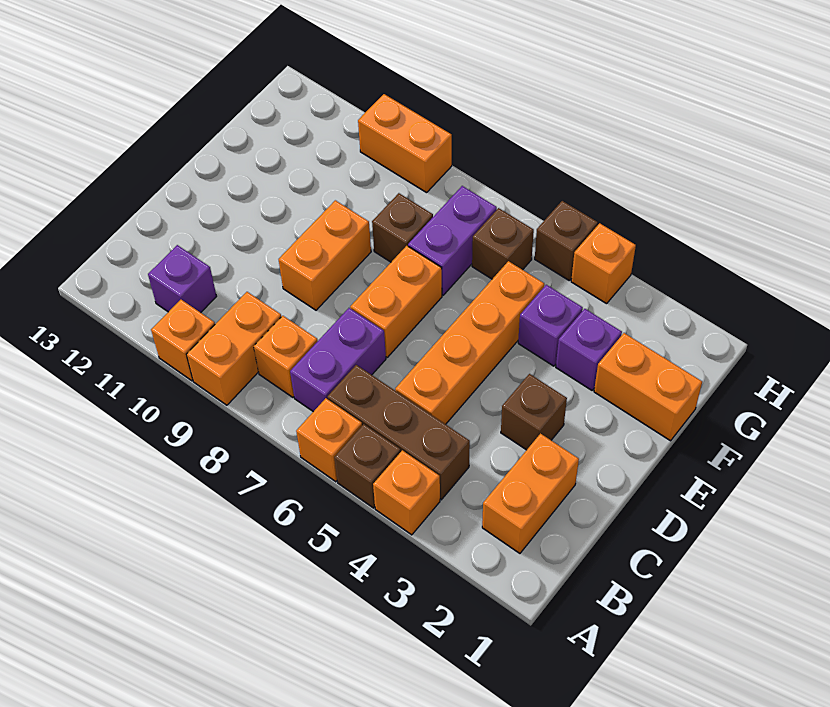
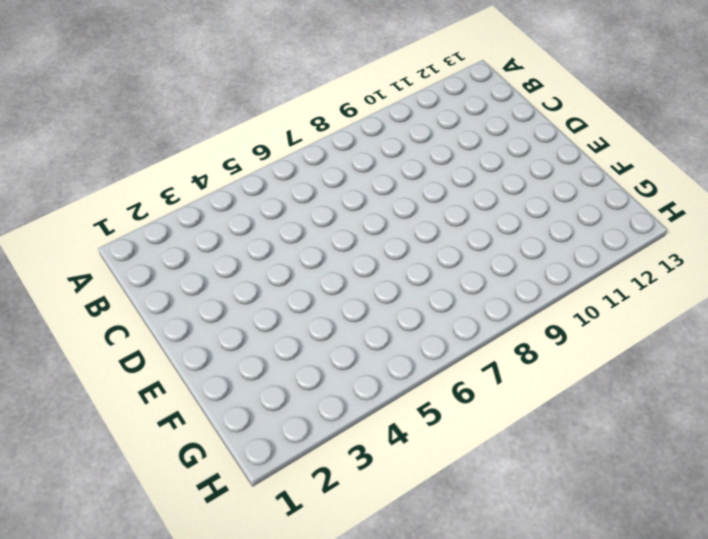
none -> orange 1x1 brick [373,450,440,535]
none -> brown 1x1 brick [334,424,401,508]
none -> orange 1x1 brick [296,398,362,482]

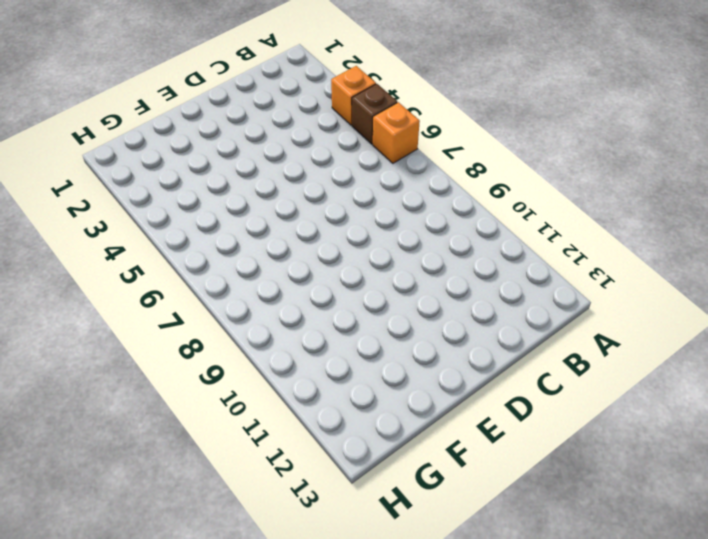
none -> orange 1x2 brick [187,292,281,405]
none -> orange 1x1 brick [151,300,215,381]
none -> orange 1x2 brick [482,434,579,553]

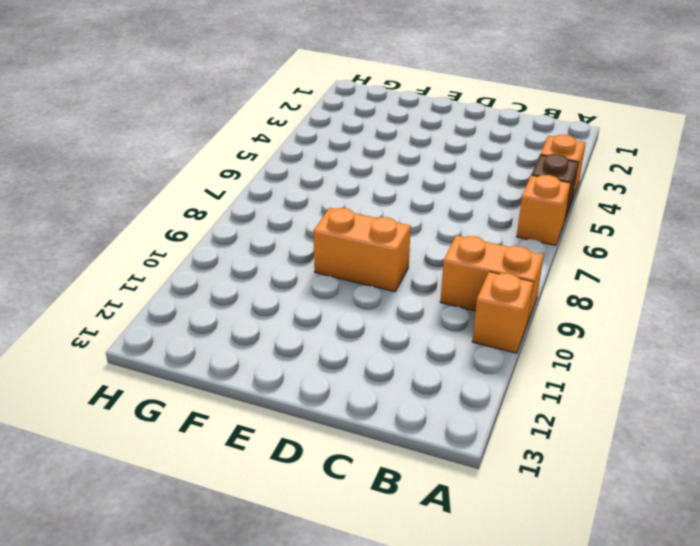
none -> orange 1x2 brick [482,434,579,553]
none -> brown 1x3 brick [327,365,470,500]
none -> purple 1x2 brick [290,308,386,412]

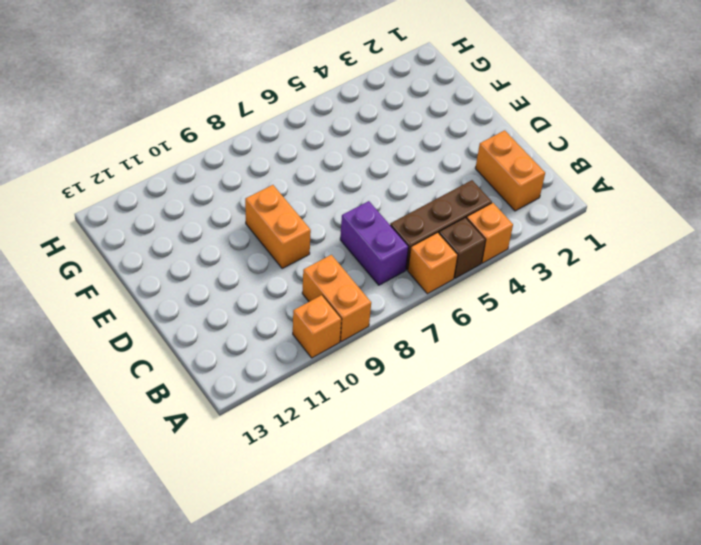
none -> orange 1x1 brick [254,316,318,397]
none -> purple 1x1 brick [148,245,217,313]
none -> orange 1x4 brick [395,261,544,424]

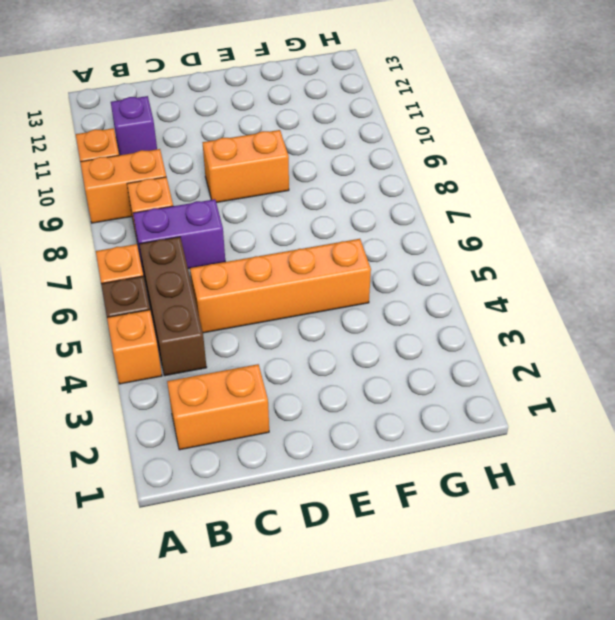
none -> brown 1x1 brick [501,374,567,450]
none -> orange 1x2 brick [350,246,442,357]
none -> orange 1x2 brick [594,333,702,441]

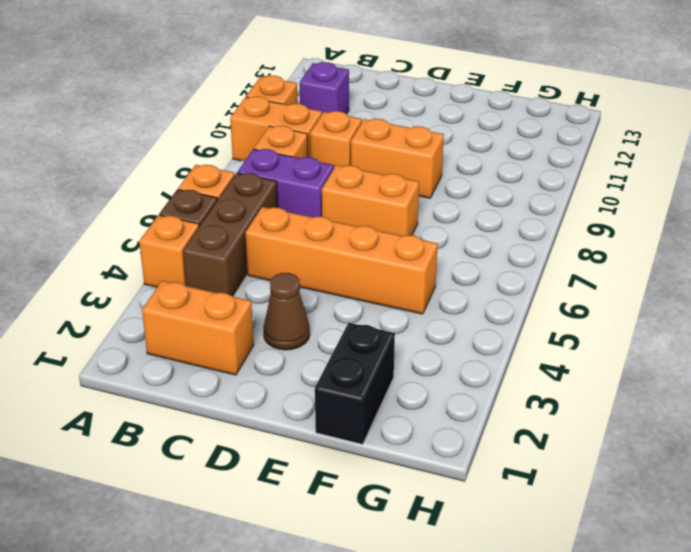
orange 1x1 brick [310,111,362,168] -> orange 1x1 brick moved to [571,223,636,304]
brown 1x1 cone [263,273,310,350] -> brown 1x1 brick [501,374,567,450]
black 1x2 brick [315,323,395,444] -> orange 1x2 brick [594,333,702,441]
none -> purple 1x1 brick [556,309,622,390]
none -> purple 1x1 brick [518,285,583,366]
none -> purple 1x2 brick [408,186,497,295]

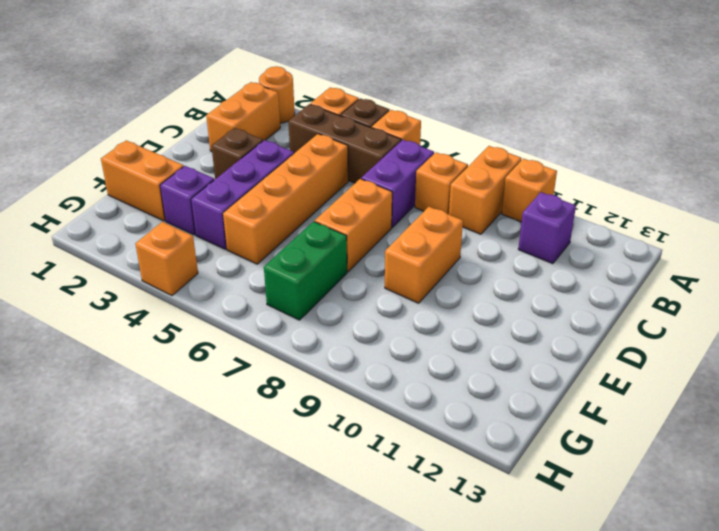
orange 1x1 round brick [259,66,295,123] -> none
purple 1x3 brick [191,140,294,249] -> purple 1x1 brick [518,285,583,366]
green 1x2 brick [264,221,347,320] -> purple 1x2 brick [408,186,497,295]
none -> brown 1x1 brick [372,193,433,262]
none -> brown 1x1 brick [472,208,534,279]
none -> brown 1x1 brick [535,201,598,280]

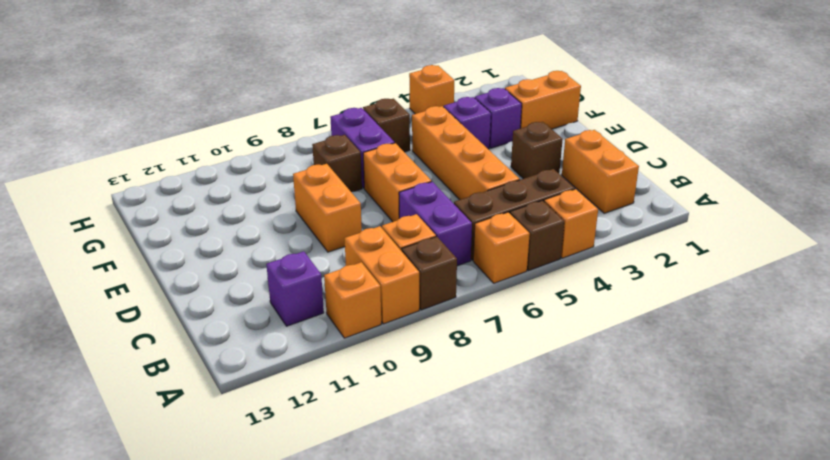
brown 1x1 brick [402,237,457,310] -> brown 1x1 brick moved to [535,201,598,280]
none -> orange 1x2 brick [358,94,452,193]

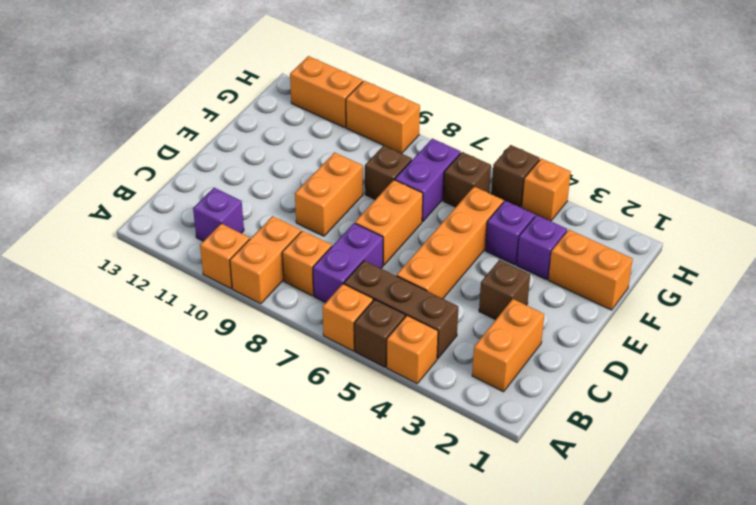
orange 1x2 brick [290,56,363,128] -> none

